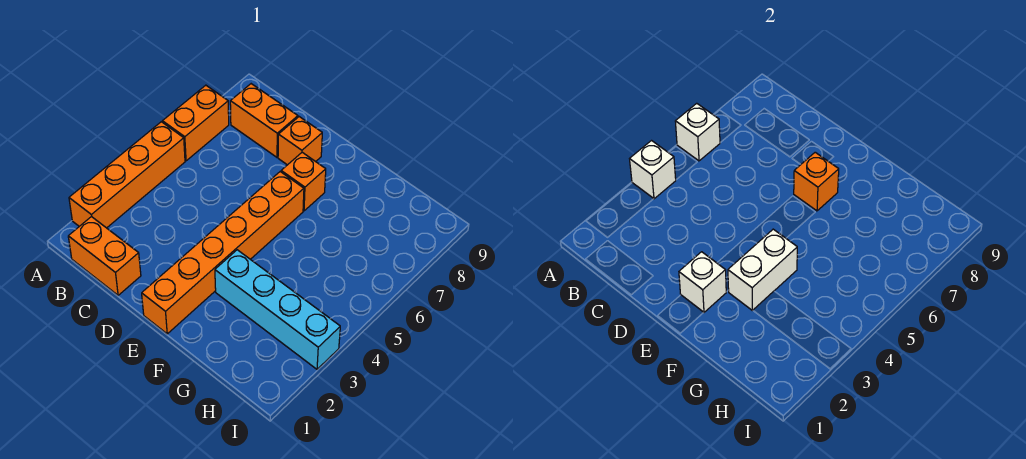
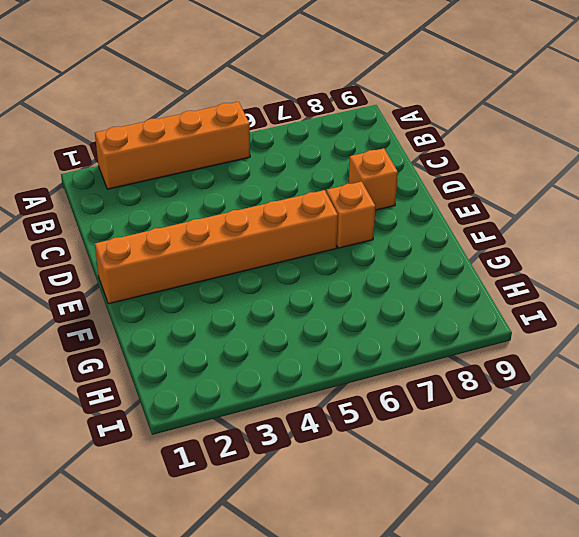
none -> orange 1x2 brick [162,85,229,161]
none -> orange 1x2 brick [68,217,141,295]
none -> orange 1x2 brick [230,84,298,157]

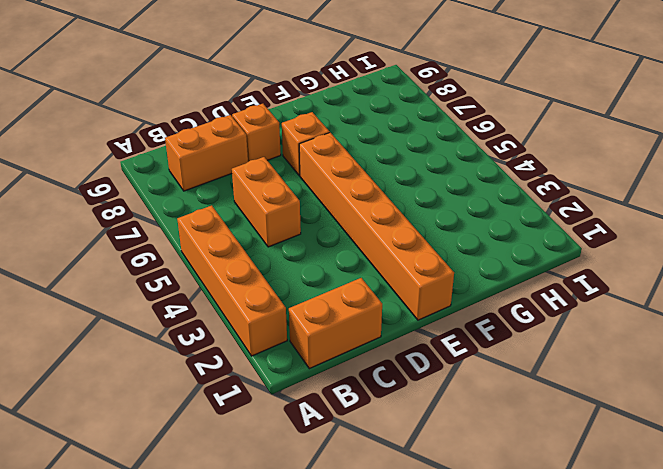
orange 1x2 brick [232,157,301,247] -> orange 1x2 brick moved to [162,85,229,161]
none -> cyan 1x4 brick [215,250,340,369]
none -> white 1x1 brick [630,141,676,199]
none -> white 1x1 brick [675,103,720,161]

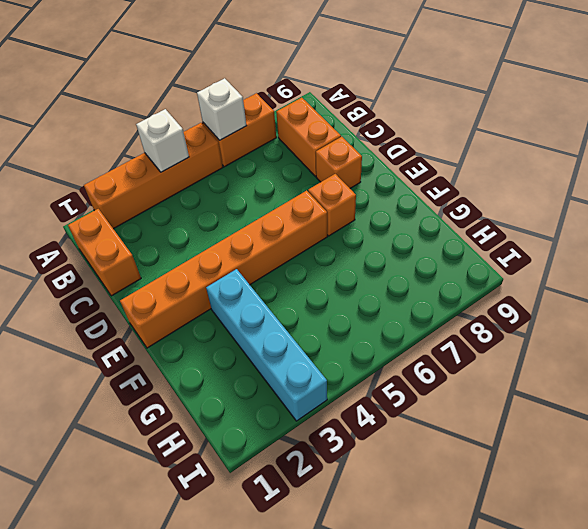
none -> white 1x1 brick [679,252,726,312]
none -> orange 1x1 brick [794,152,839,211]
none -> white 1x2 brick [728,229,797,311]

